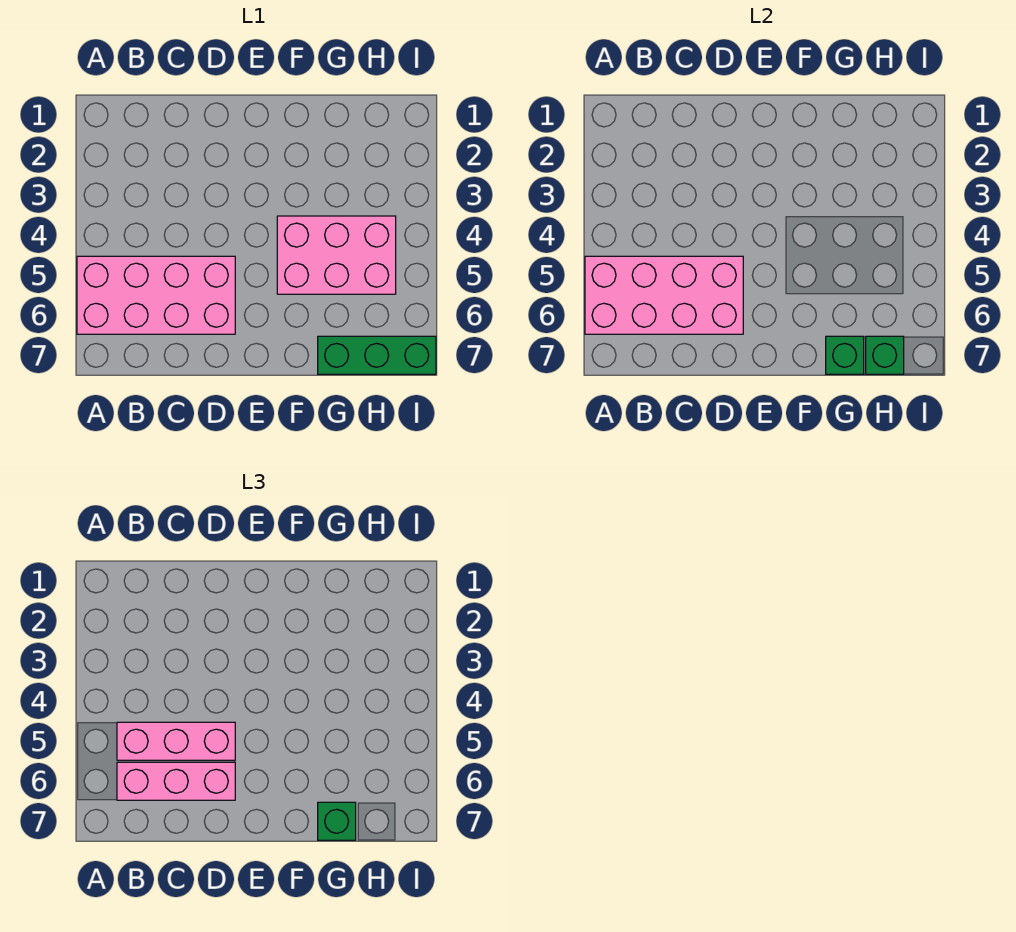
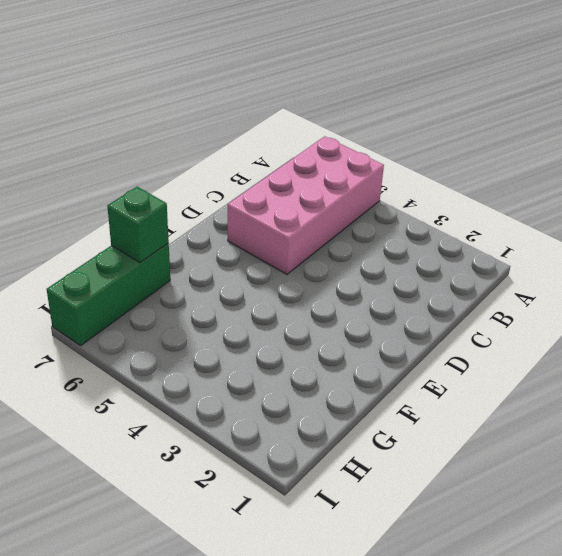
none -> pink 2x3 brick [277,216,396,294]
none -> pink 2x4 brick [585,256,743,334]

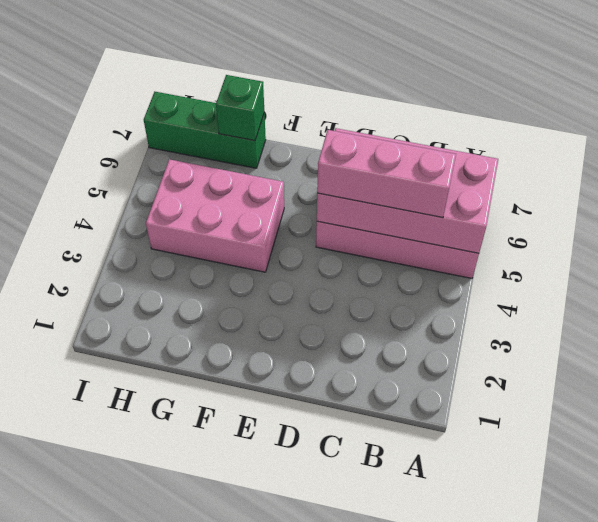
none -> green 1x1 brick [866,336,904,374]
none -> pink 1x3 brick [117,762,235,800]

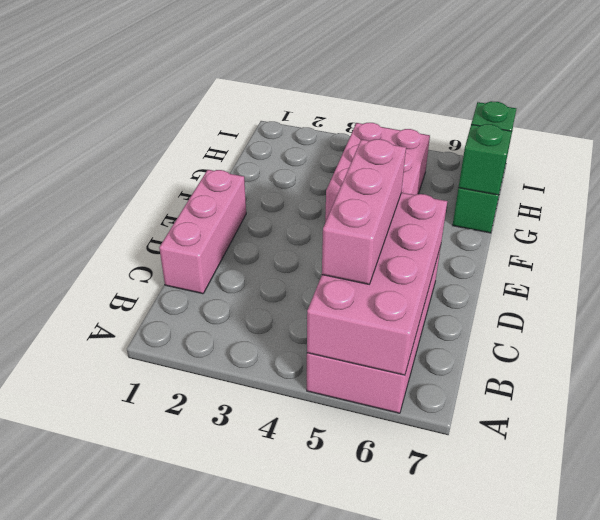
pink 1x3 brick [159,170,246,294] -> pink 1x3 brick moved to [117,762,235,800]
none -> green 1x1 brick [318,802,356,840]

